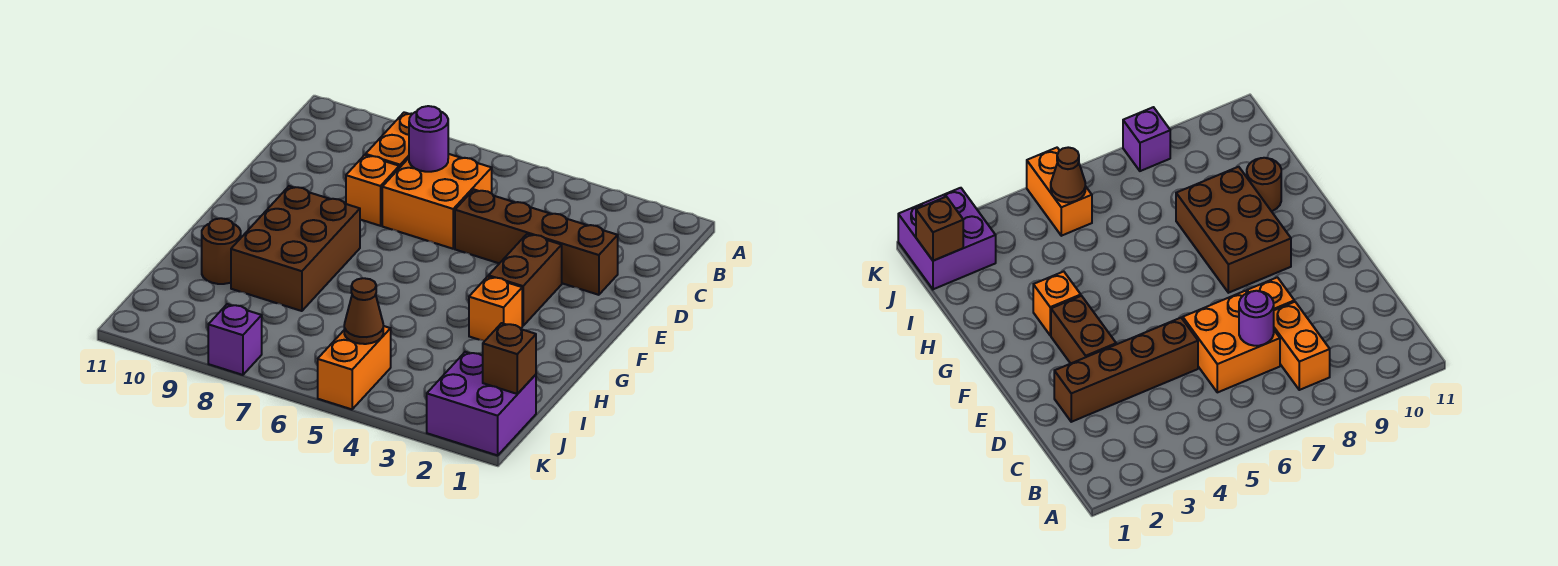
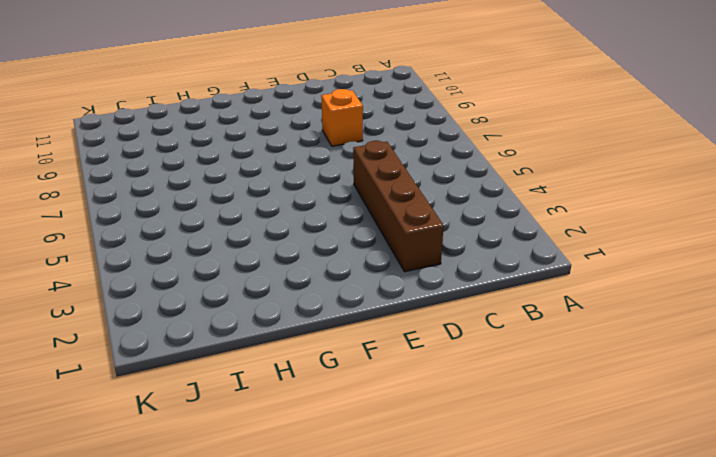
none -> orange 1x2 brick [366,112,412,168]
none -> orange 2x2 brick [382,154,492,249]
none -> brown 1x2 brick [489,234,562,326]

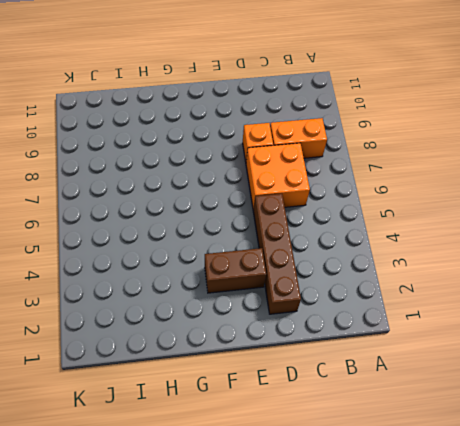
none -> brown 2x3 brick [231,186,360,311]
none -> orange 1x1 brick [469,276,522,341]
none -> brown 1x1 round brick [202,218,241,284]

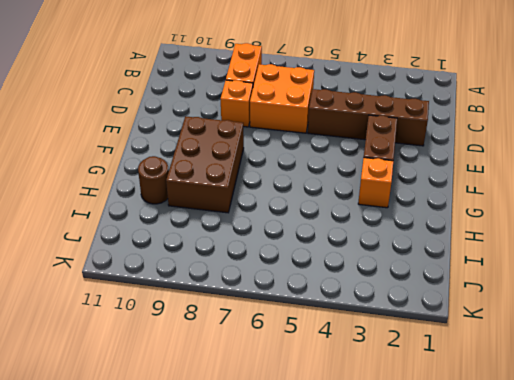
none -> purple 2x2 brick [427,352,536,455]
none -> orange 1x2 brick [318,326,391,409]
none -> purple 1x1 brick [208,304,262,375]

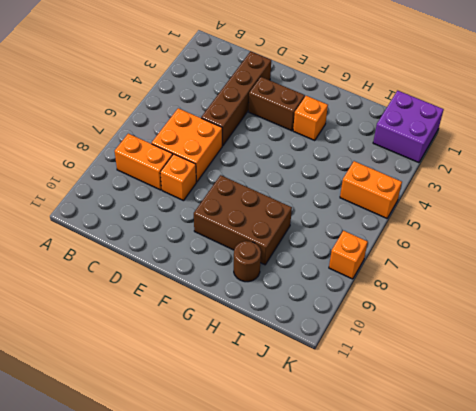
orange 1x1 brick [329,231,368,279] -> purple 1x1 brick [208,304,262,375]
none -> purple 1x1 round brick [409,106,448,172]
none -> brown 1x1 brick [483,323,536,394]
none -> brown 1x1 cone [344,278,383,344]

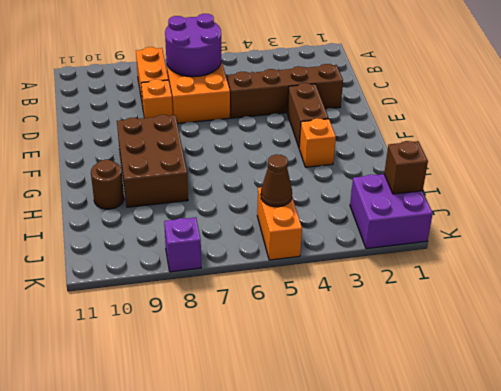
purple 2x2 round brick [165,14,221,77] -> purple 1x1 round brick [409,106,448,172]

